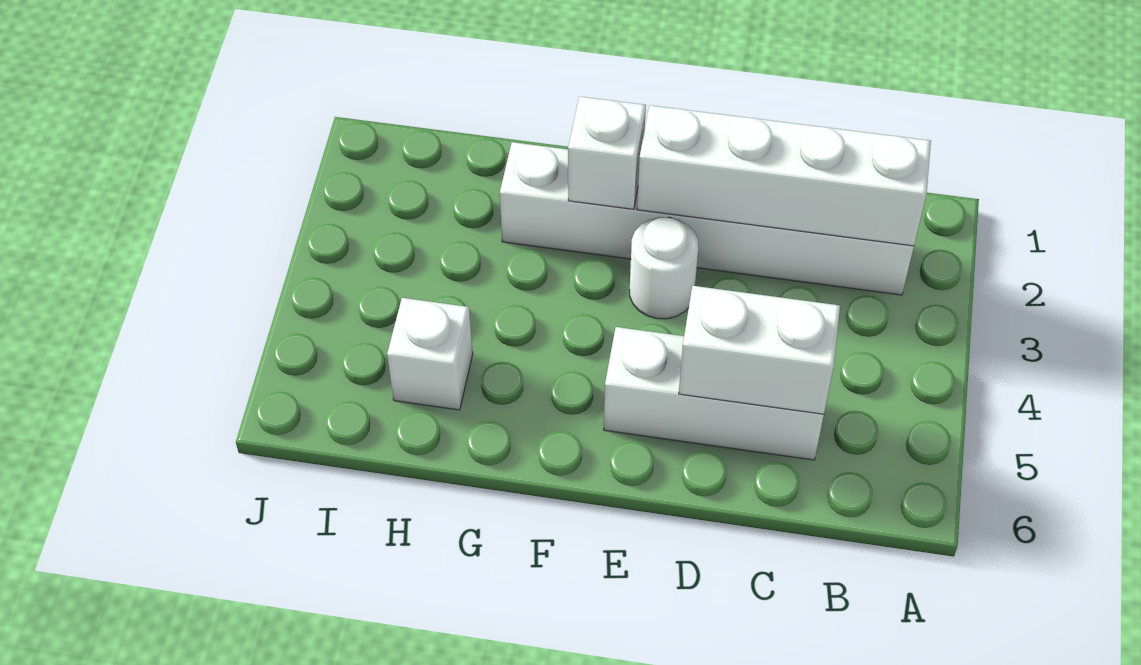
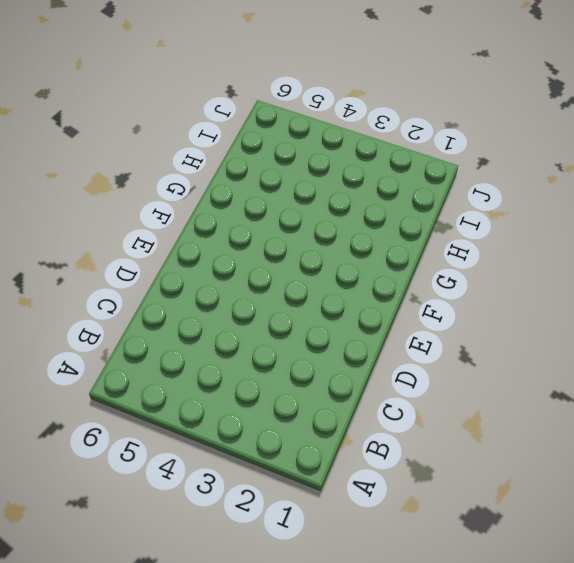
none -> white 1x6 brick [500,142,914,295]
none -> white 1x3 brick [604,327,824,460]

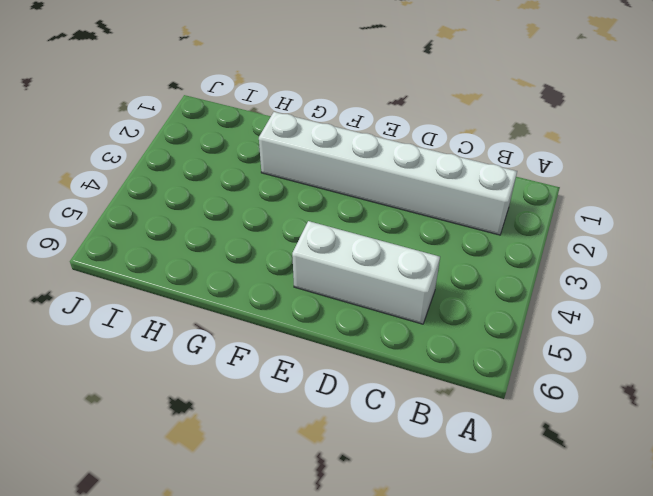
none -> white 1x1 round brick [630,217,698,319]
none -> white 1x1 brick [387,298,473,410]

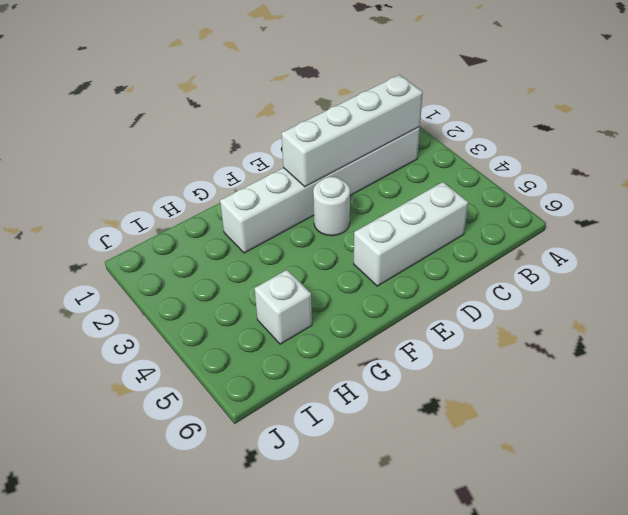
none -> white 1x2 brick [679,286,840,414]
none -> white 1x1 brick [568,96,646,209]

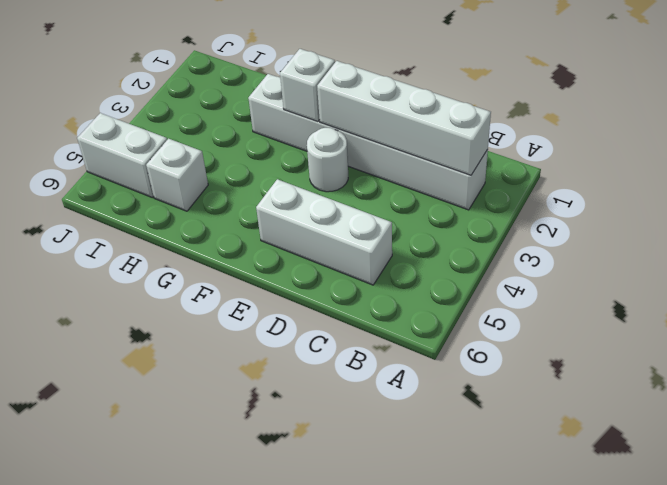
white 1x2 brick [77,113,167,197] -> white 1x2 brick moved to [679,286,840,414]

